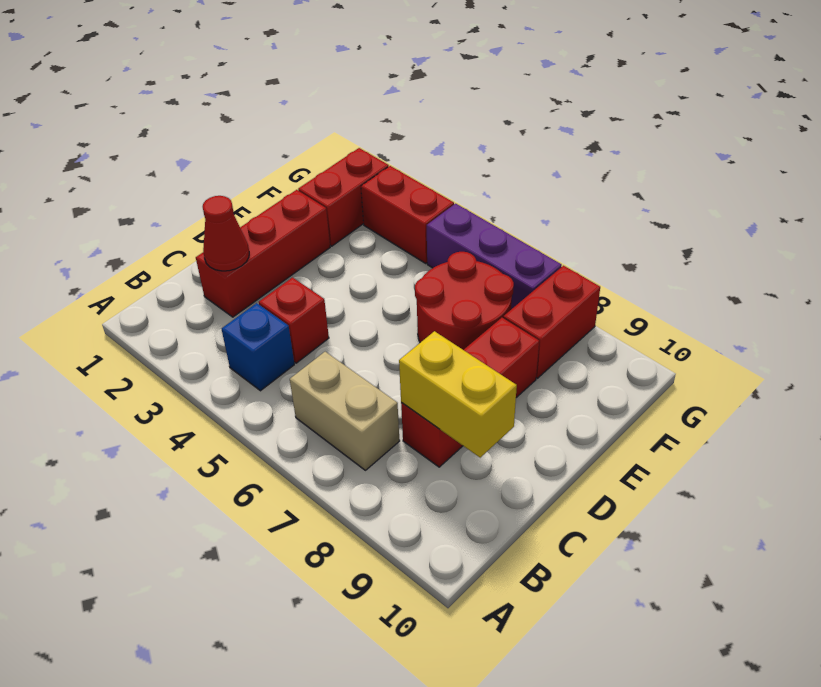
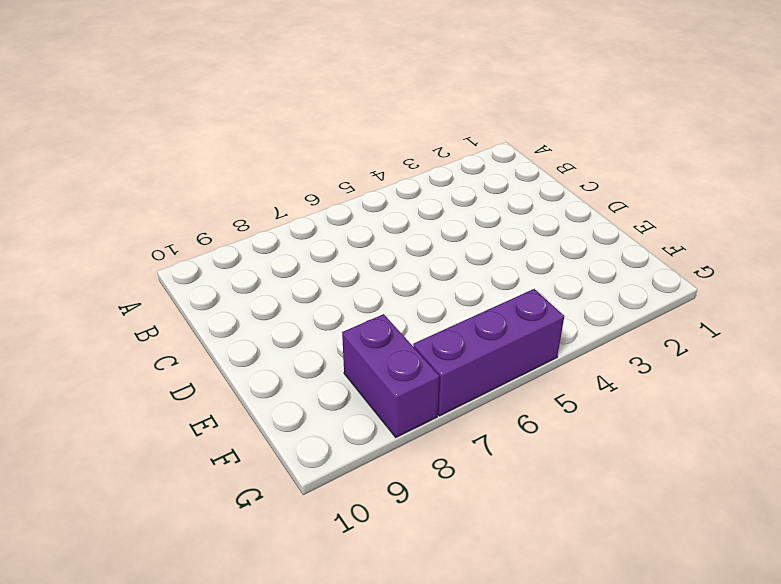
purple 1x2 brick [342,314,439,437] -> red 1x2 brick [503,266,600,378]
none -> blue 1x1 brick [221,303,294,391]
none -> tan 1x2 brick [290,352,400,470]
none -> red 1x3 brick [196,190,330,317]

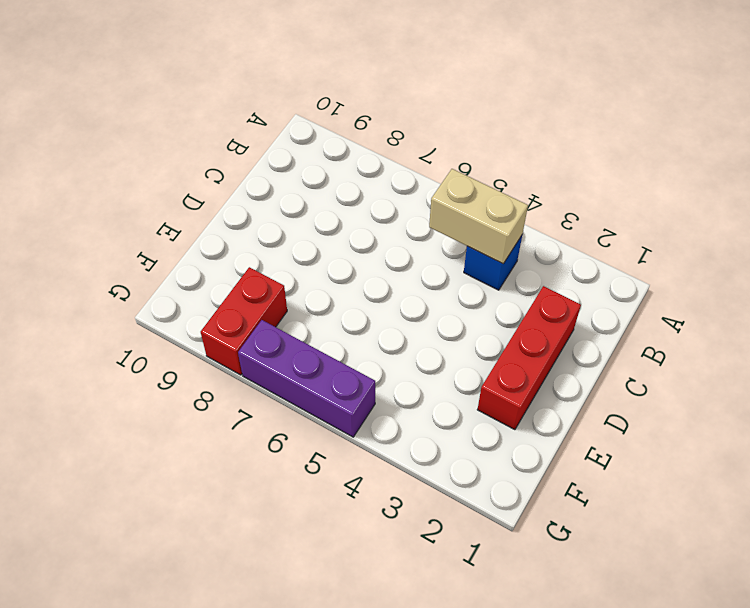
tan 1x2 brick [429,169,528,264] -> tan 1x2 brick moved to [290,352,400,470]
none -> red 1x1 brick [259,278,329,363]
none -> red 1x3 brick [401,318,539,467]
none -> red 2x2 round brick [415,252,514,350]

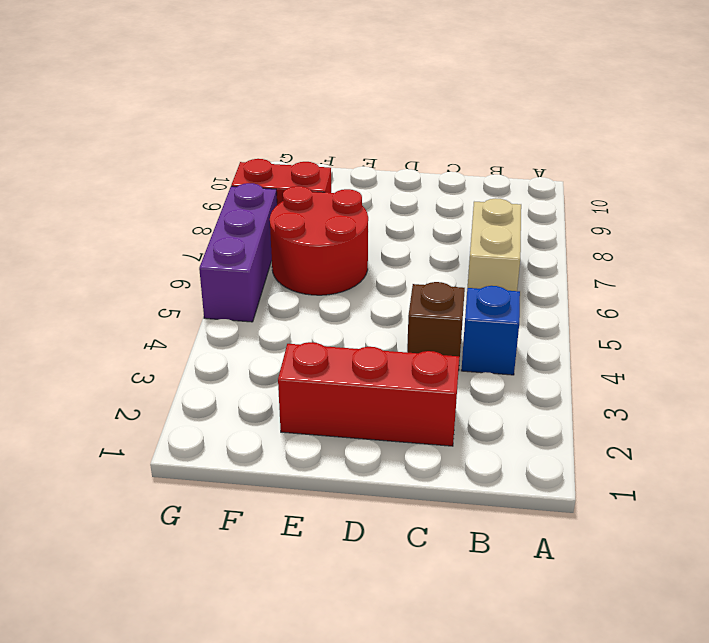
brown 1x1 brick [407,282,465,371] -> red 1x1 brick [259,278,329,363]
none -> red 1x3 brick [401,318,539,467]
none -> red 1x2 brick [298,148,389,246]
none -> red 1x2 brick [361,166,454,263]

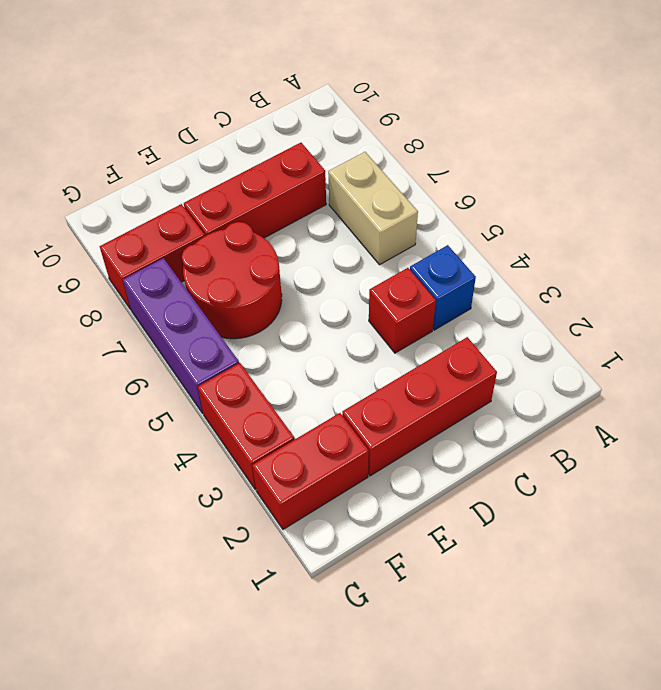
none -> red 1x1 cone [203,196,249,271]
none -> yellow 1x2 brick [399,331,517,457]

